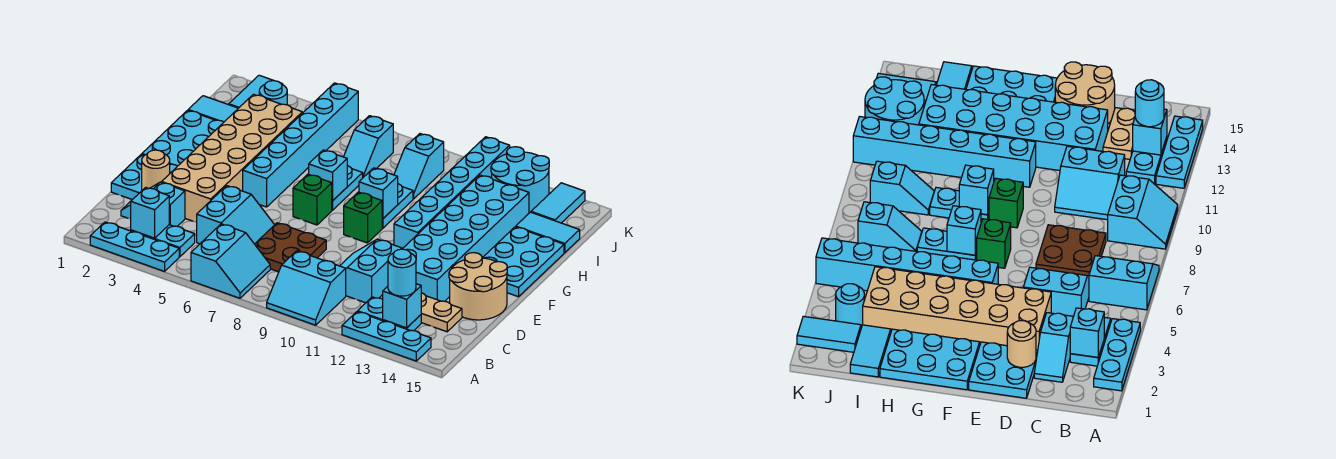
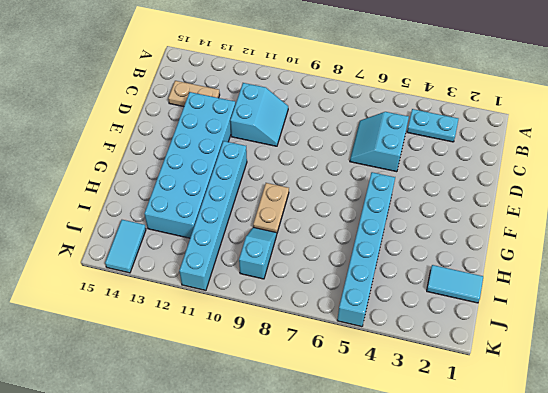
tan 1x2 plate [253,183,289,233] -> cyan 1x2 plate [382,184,413,228]
none -> cyan 1x3 plate [90,222,179,271]
none -> cyan 2x2 slope [191,224,270,298]
none -> cyan 2x2 slope [267,251,346,325]
none -> cyan 1x3 plate [342,312,431,361]

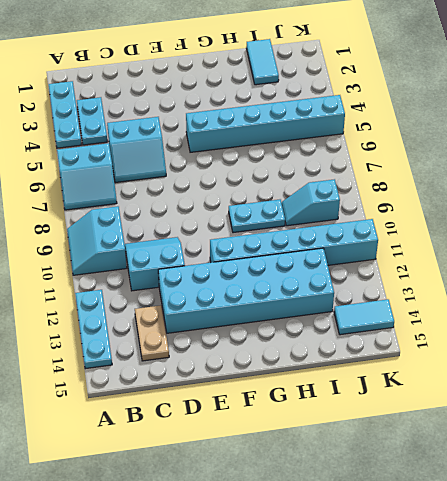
none -> cyan 1x2 plate [358,297,421,331]
none -> cyan 1x2 slope [121,182,185,226]
none -> brown 2x2 plate [255,223,326,272]
none -> cyan 2x2 plate [111,154,177,200]

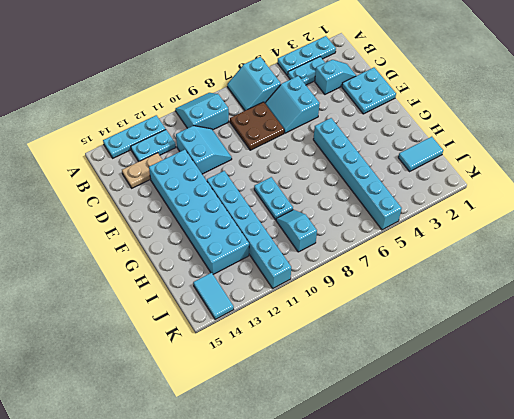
none -> tan 2x6 brick [162,94,302,223]
none -> tan 2x2 round brick [449,253,507,320]
none -> cyan 2x3 plate [142,110,224,166]
none -> green 1x1 brick [293,174,332,225]

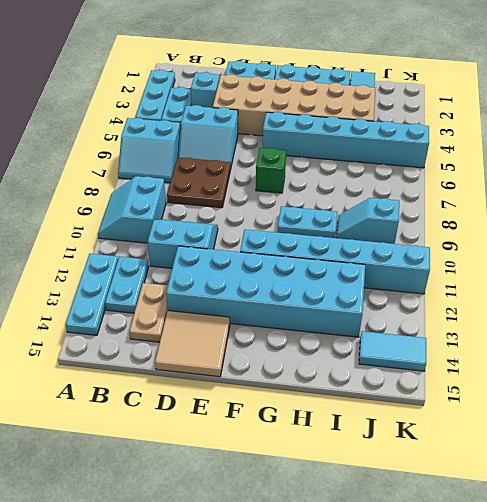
tan 2x2 tile [155,311,230,377] -> tan 2x2 round brick [449,253,507,320]
none -> green 1x1 brick [344,192,382,243]
none -> cyan 2x3 plate [483,227,564,297]
none -> cyan 1x2 plate [332,166,363,210]
none -> cyan 1x2 slope [344,116,393,177]

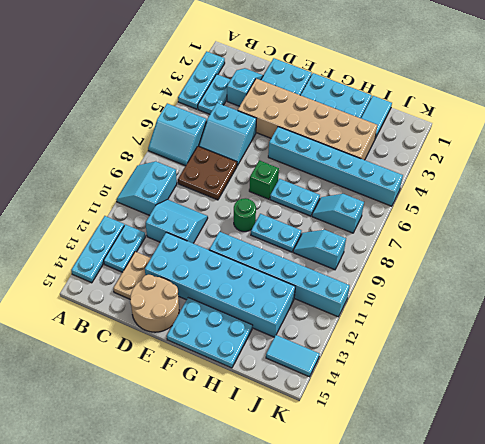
green 1x1 round brick [234,198,256,232] -> green 1x1 brick [344,192,382,243]
none -> cyan 1x2 tile [516,212,580,253]
none -> cyan 1x2 tile [229,75,283,108]
none -> cyan 1x1 round brick [259,81,287,105]
none -> cyan 2x2 round brick [491,147,549,213]

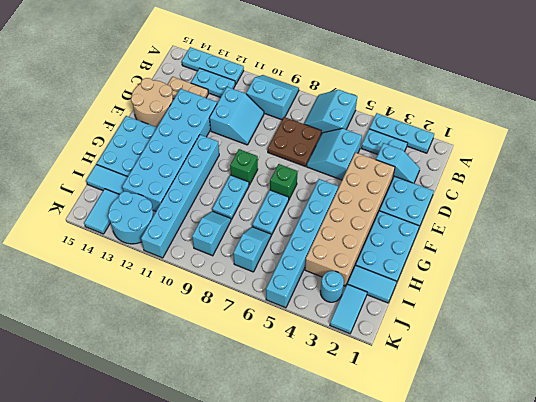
none -> cyan 1x1 brick [131,187,169,238]
none -> cyan 1x1 brick [383,284,421,328]
none -> tan 1x1 round brick [142,150,170,190]
none -> cyan 1x1 brick [309,150,347,201]

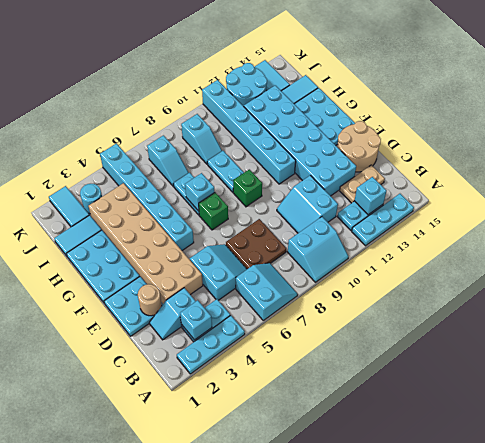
none -> cyan 1x1 brick [359,168,398,219]
none -> cyan 1x1 round brick [388,249,416,296]

